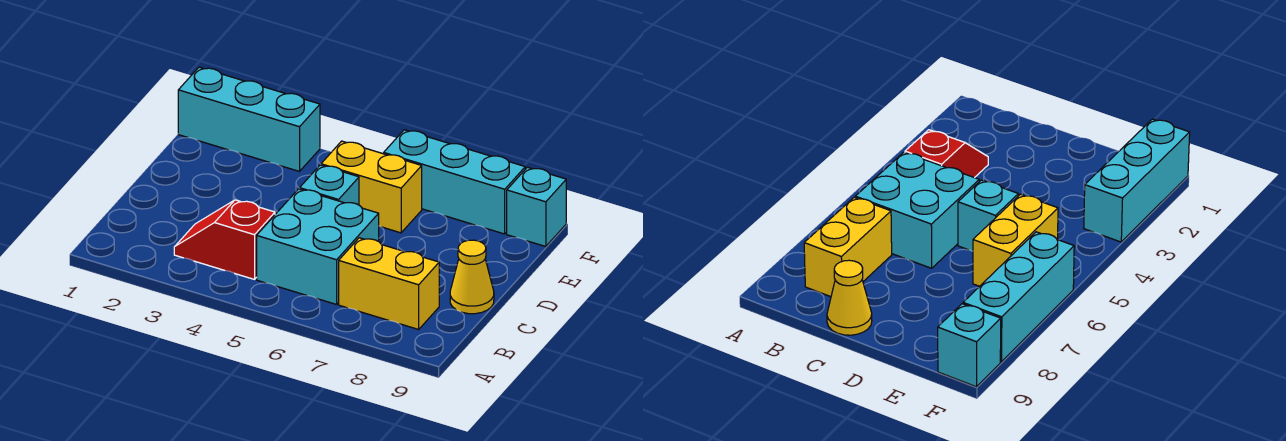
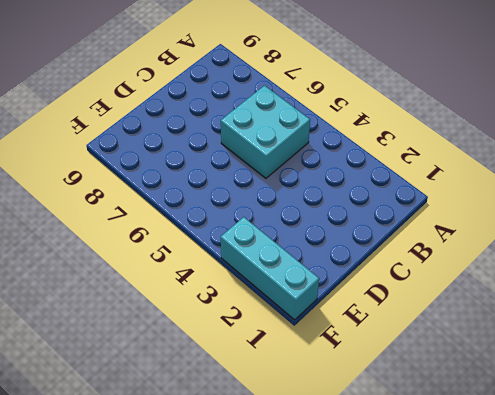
none -> red 1x2 slope [174,200,275,279]
none -> yellow 1x2 brick [339,238,439,329]

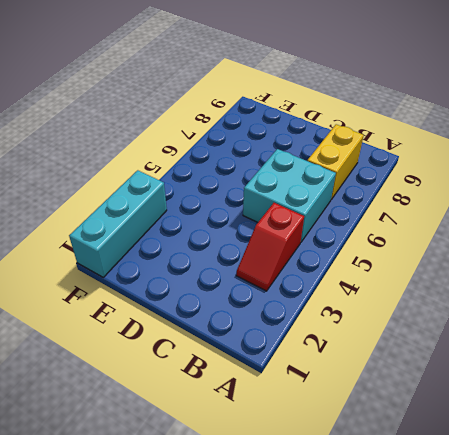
none -> yellow 1x1 cone [450,240,494,314]
none -> cyan 1x1 brick [300,165,359,205]

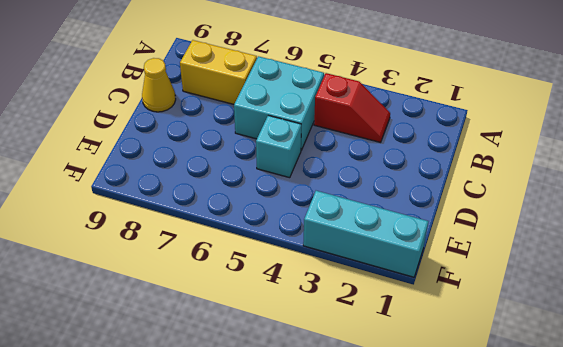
none -> yellow 1x2 brick [321,141,422,233]
none -> cyan 1x3 brick [384,130,525,234]

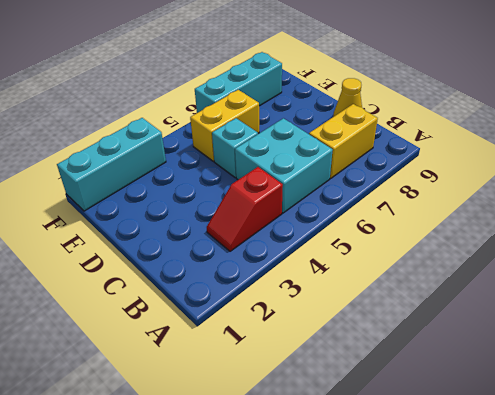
none -> cyan 1x1 brick [507,167,566,247]

